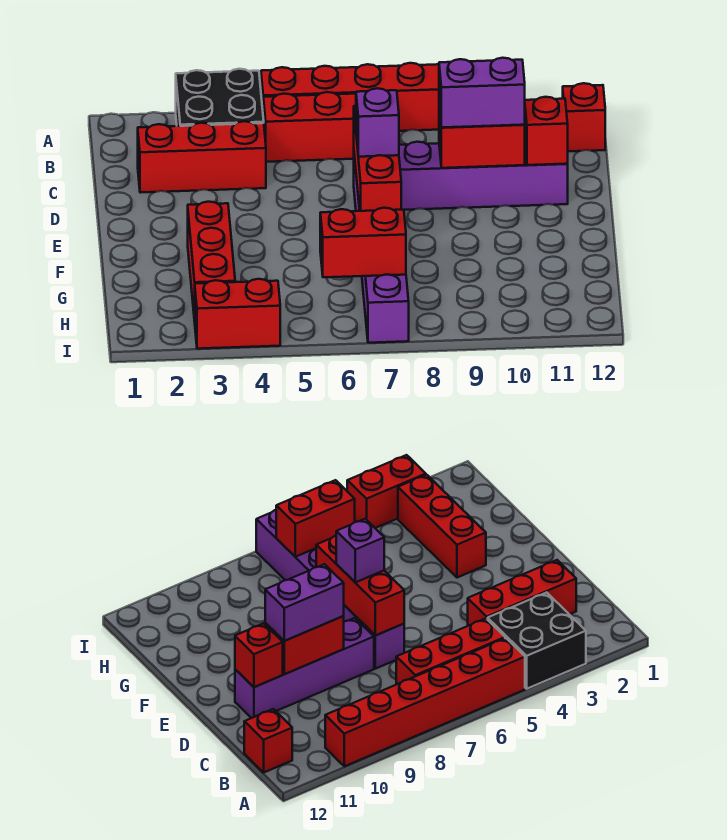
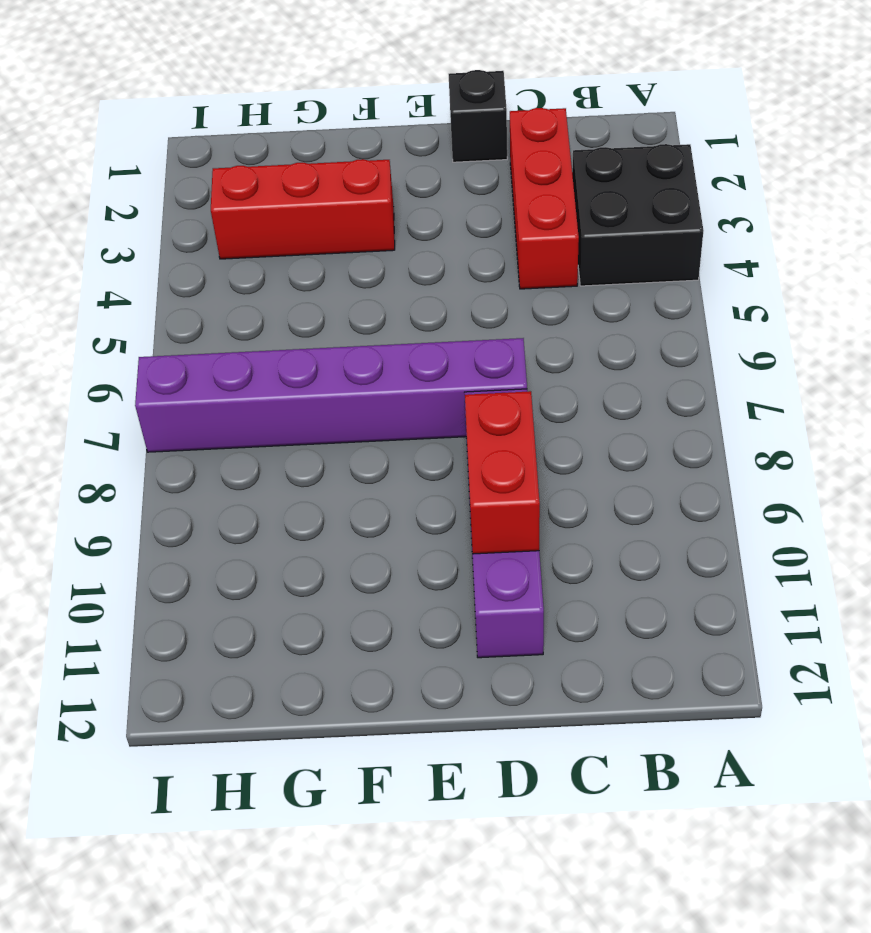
black 1x1 brick [449,70,507,162] -> none
none -> red 1x6 brick [261,60,494,131]
none -> red 1x3 brick [263,92,356,162]
none -> red 1x1 brick [563,83,605,151]

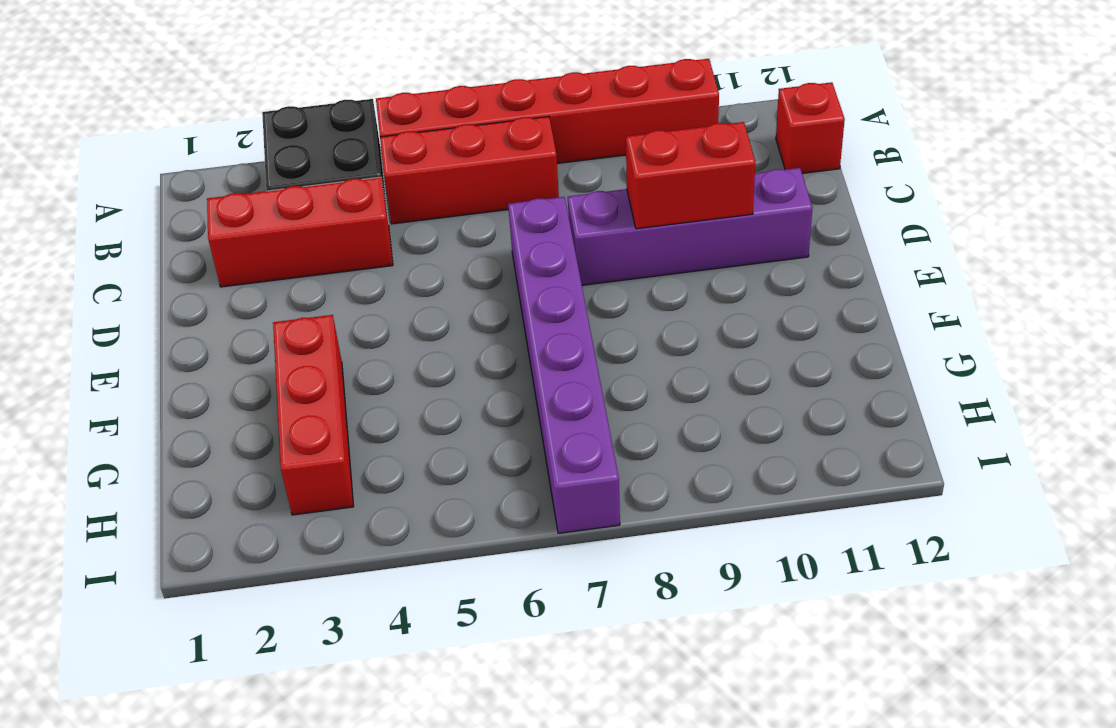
none -> red 1x2 brick [195,279,280,349]
none -> red 1x3 brick [354,106,401,211]
none -> red 1x1 brick [525,97,568,165]

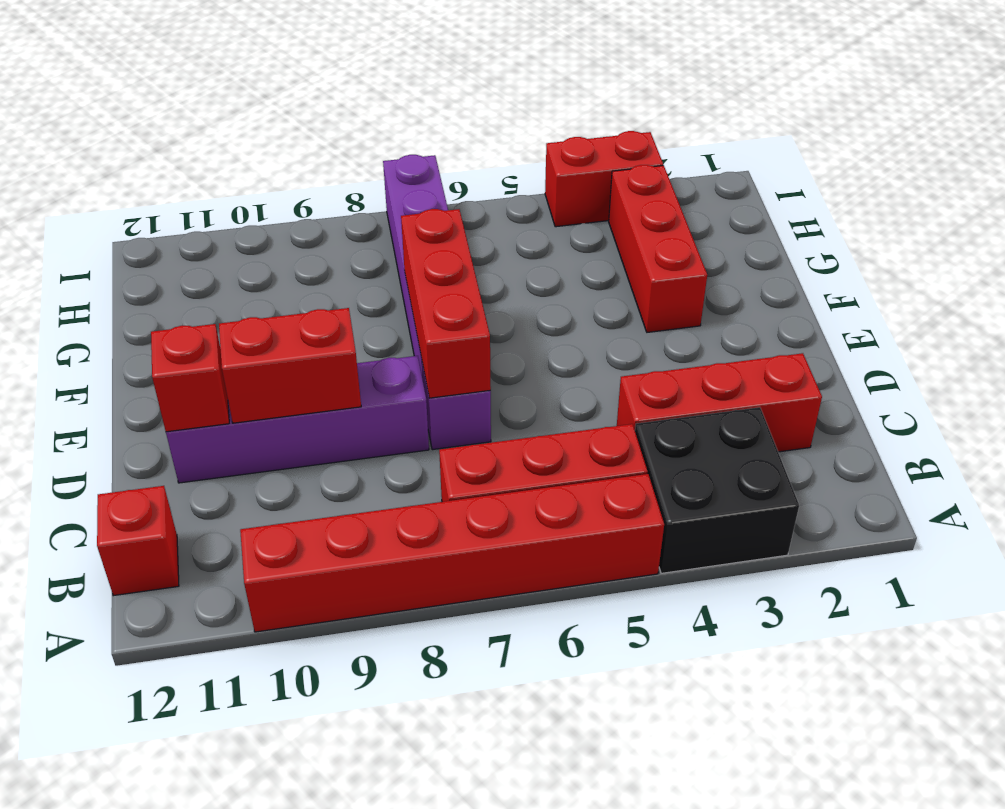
none -> red 1x2 brick [320,208,406,277]
none -> purple 1x2 brick [439,58,525,128]
none -> purple 1x1 brick [356,88,399,157]

